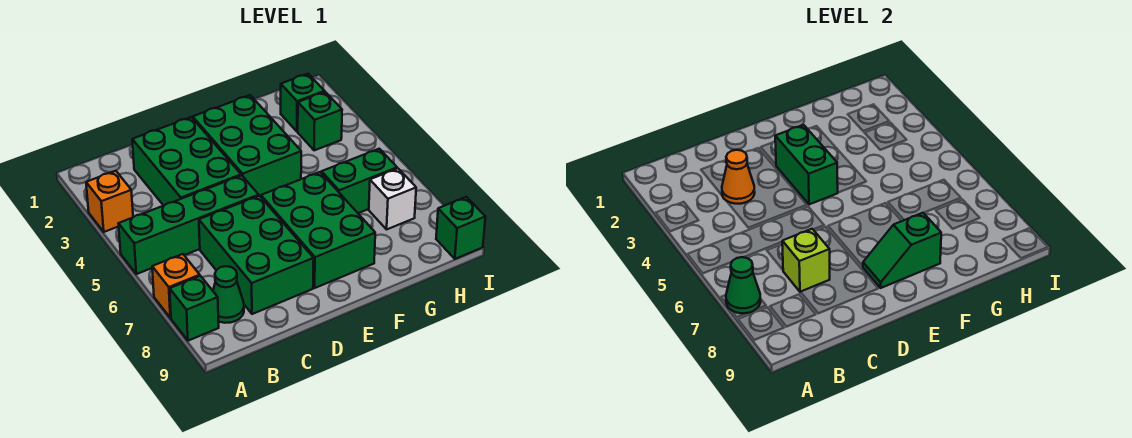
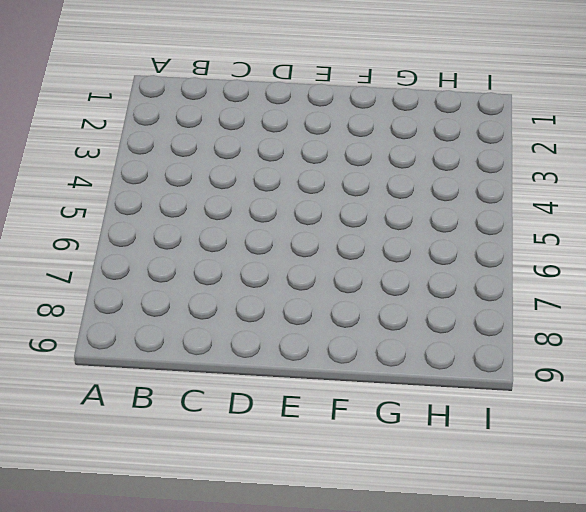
none -> orange 1x1 brick [86,171,133,232]
none -> green 1x4 brick [119,175,259,274]
none -> orange 1x1 brick [152,254,200,318]

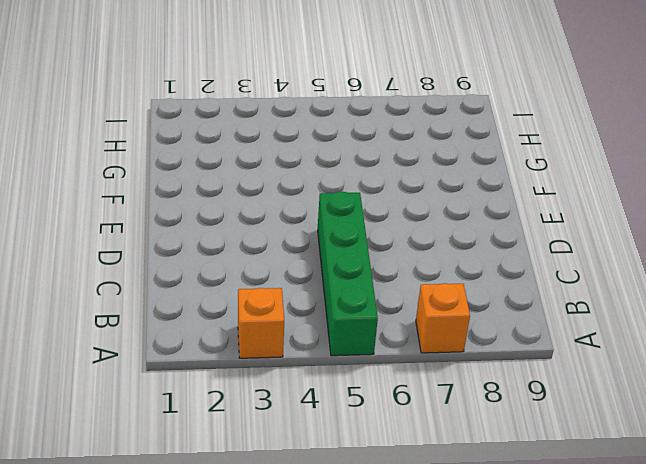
none -> green 1x1 brick [170,276,219,341]
none -> green 1x1 cone [213,266,244,323]
none -> green 2x3 brick [132,117,241,206]

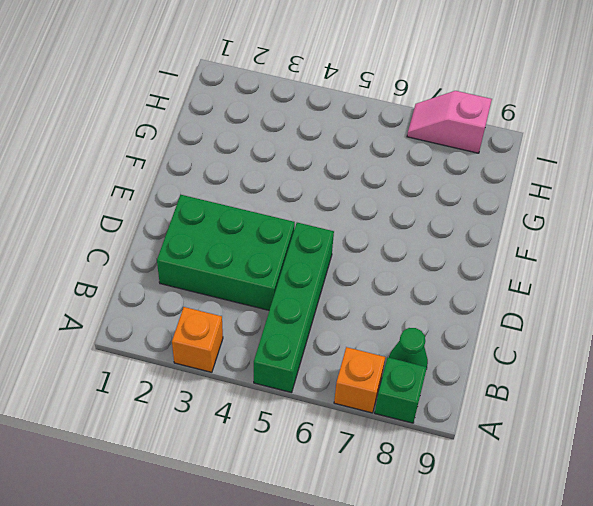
pink 1x2 slope [407,91,492,153] -> none
none -> green 2x3 brick [199,196,314,314]
none -> green 2x3 brick [193,95,301,197]
none -> green 2x3 brick [261,172,375,288]

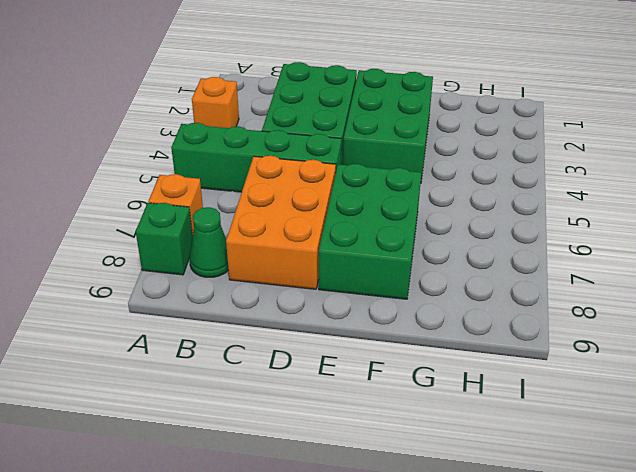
orange 2x3 brick [226,156,336,289] -> green 2x3 brick [199,196,314,314]
none -> green 1x2 brick [322,149,397,213]
none -> green 1x1 brick [281,74,325,132]
none -> green 1x1 brick [298,92,342,150]

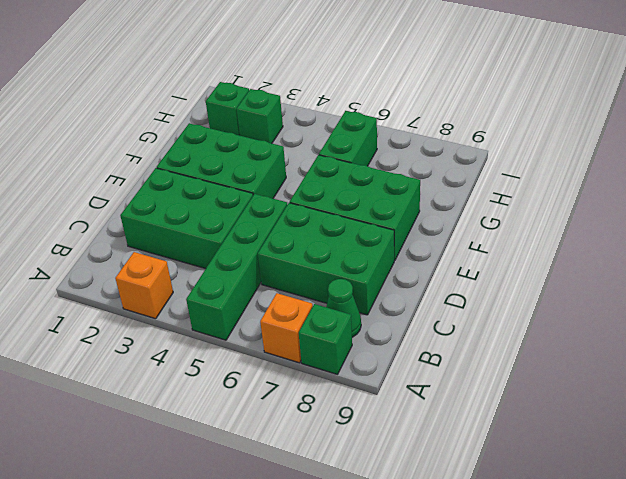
none -> white 1x1 brick [369,168,416,229]
none -> green 1x1 brick [436,197,485,259]
none -> green 1x1 cone [726,257,760,313]

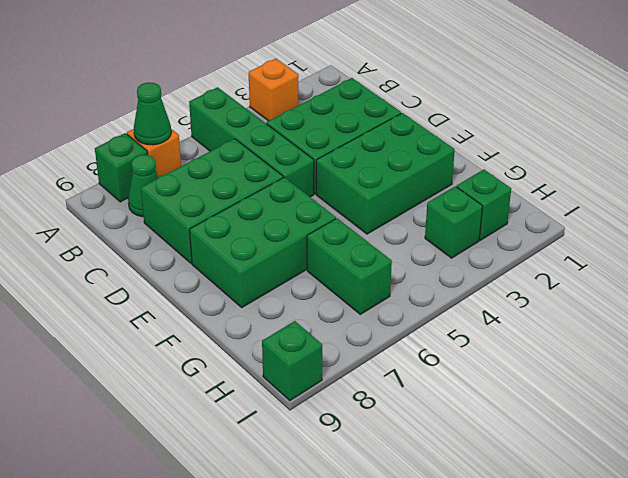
none -> white 1x1 brick [369,168,416,229]
none -> orange 1x1 cone [722,150,755,204]
none -> lime 1x1 brick [782,229,830,292]

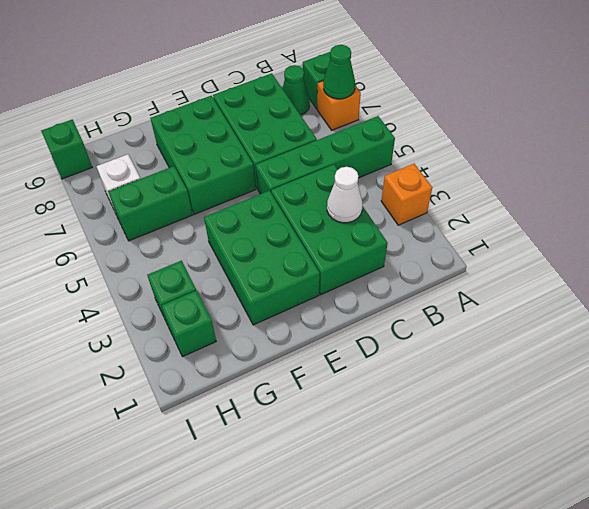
white 1x1 cone [327,167,363,223] -> orange 1x1 cone [722,150,755,204]
none -> lime 1x1 brick [782,229,830,292]
none -> green 1x2 brick [775,125,838,204]
none -> green 1x2 slope [863,213,941,288]

